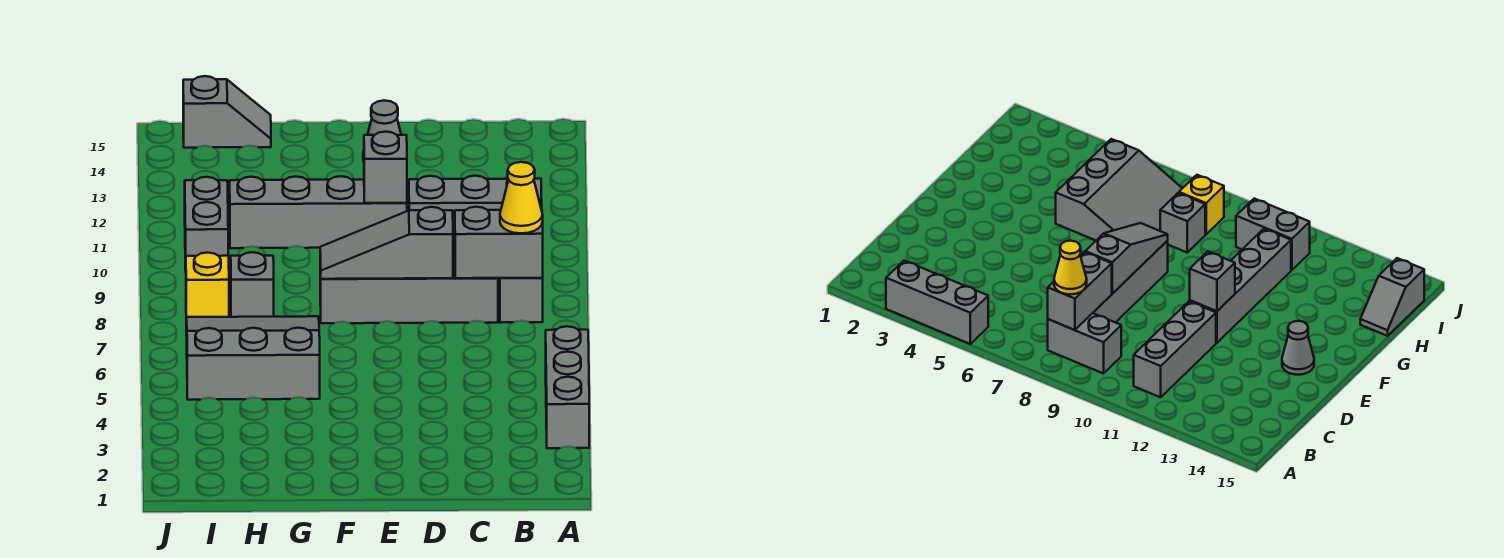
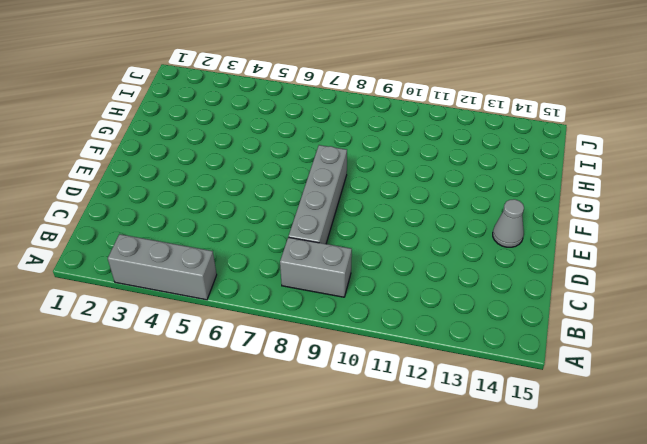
none -> grey 1x3 brick [409,176,542,247]
none -> grey 1x4 brick [230,176,407,248]
none -> grey 3x3 slope [186,316,320,400]

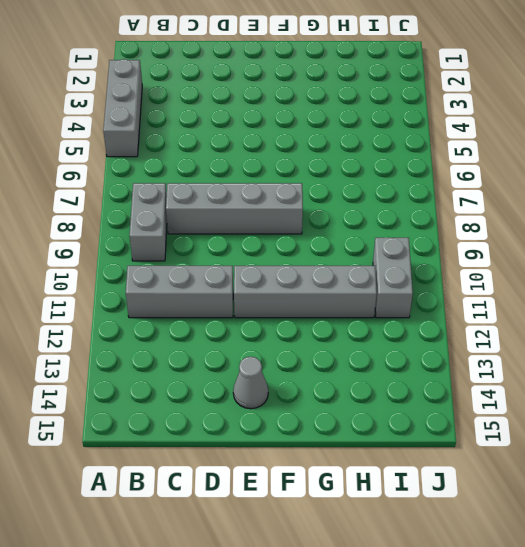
none -> grey 3x3 slope [186,316,320,400]
none -> grey 1x1 brick [231,252,274,317]
none -> grey 1x2 slope [183,76,271,148]

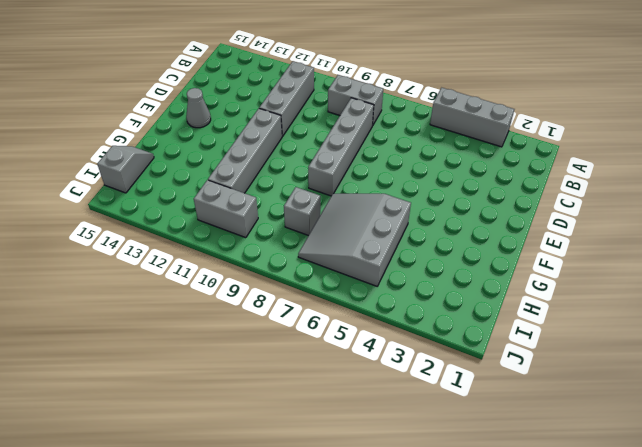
none -> yellow 1x1 brick [186,253,229,317]
none -> grey 1x2 brick [455,207,543,278]
none -> grey 1x3 slope [320,207,453,279]

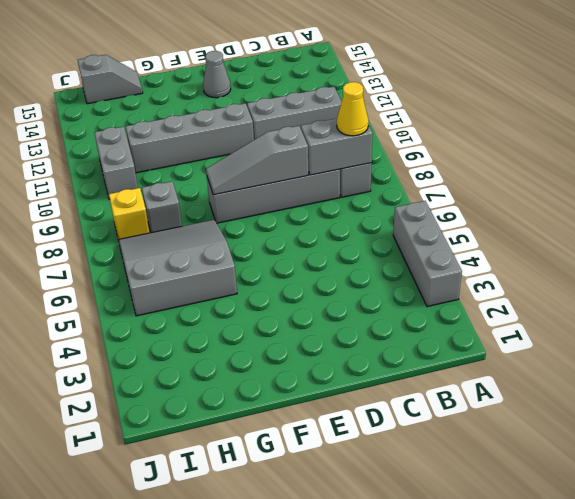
none -> grey 1x1 brick [364,132,407,203]

